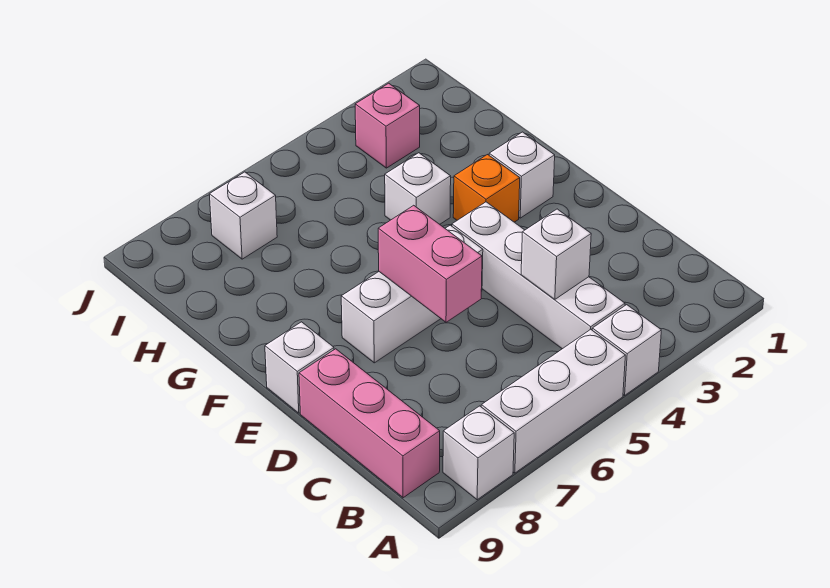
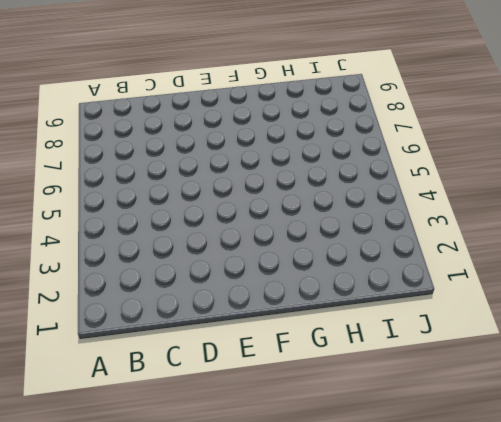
none -> white 1x1 brick [592,305,661,395]
none -> white 1x3 brick [481,329,625,473]
none -> white 1x1 brick [443,406,514,500]

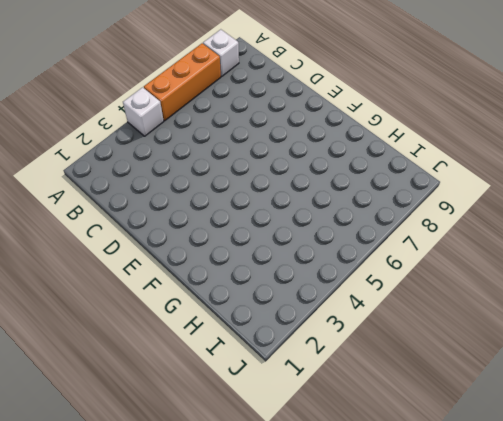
orange 1x3 brick [144,43,221,121] -> white 1x3 brick [481,329,625,473]
none -> white 1x4 brick [452,202,625,349]
none -> pink 1x3 brick [299,349,440,498]
none -> white 1x3 brick [341,225,483,363]

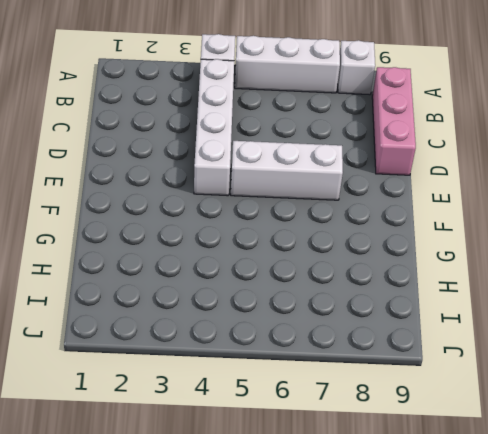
none -> white 1x1 brick [265,322,334,413]
none -> white 1x1 brick [489,132,555,218]
none -> orange 1x1 brick [453,155,520,222]

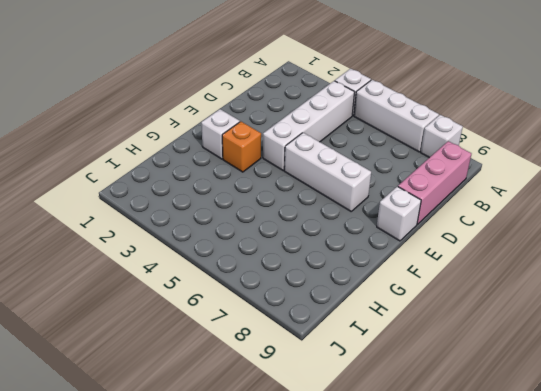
none -> white 1x1 brick [385,153,451,224]
none -> pink 1x1 brick [355,83,420,168]
none -> white 1x1 brick [209,172,277,259]

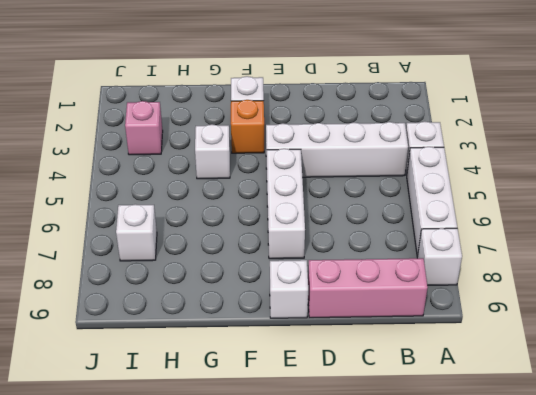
none -> white 1x1 brick [521,209,591,299]
none -> pink 1x2 brick [378,205,482,322]

